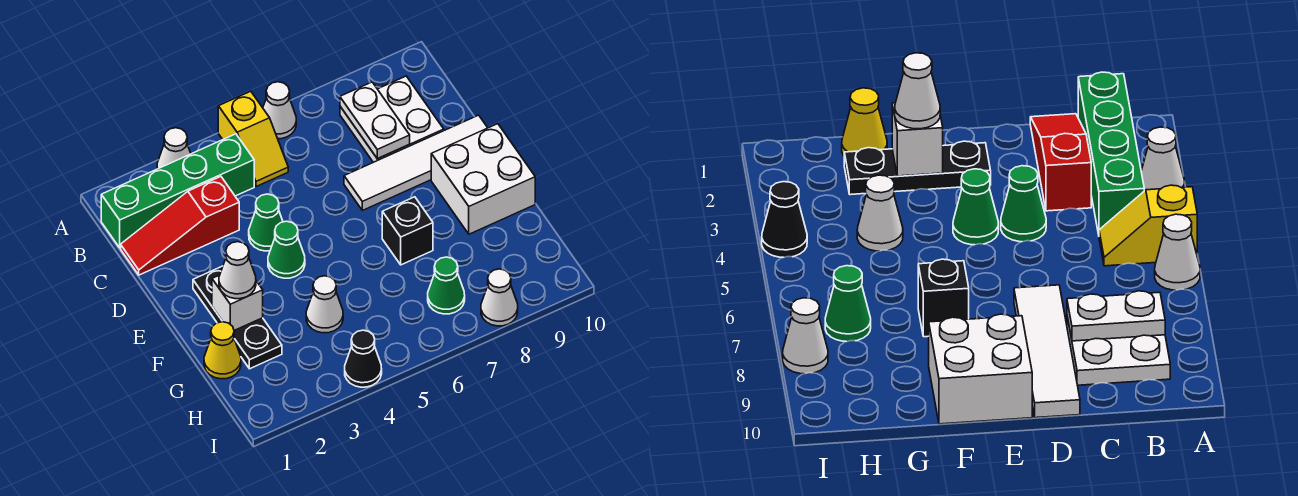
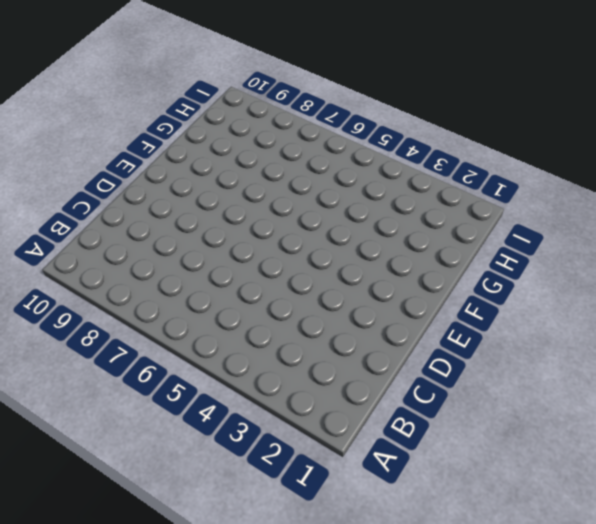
none -> white 1x1 cone [157,128,191,169]
none -> yellow 1x2 slope [218,91,288,187]
none -> white 1x1 cone [263,82,296,139]

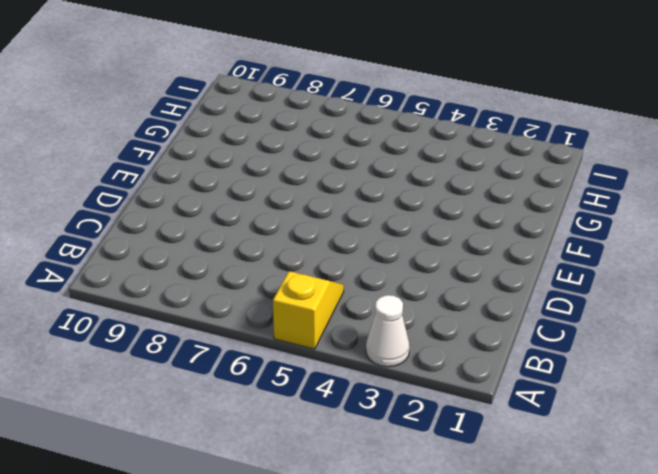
none -> white 1x1 cone [263,82,296,139]
none -> green 1x4 brick [101,134,254,248]
none -> white 2x2 plate [340,76,444,162]

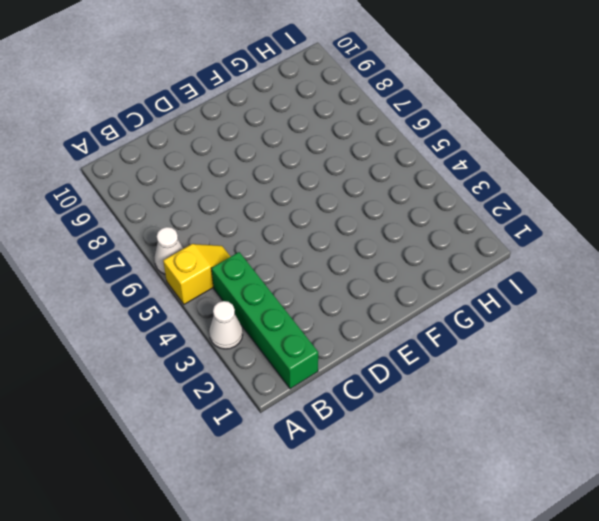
none -> white 2x2 plate [340,76,444,162]
none -> red 1x3 slope [121,177,239,275]
none -> green 1x1 cone [249,194,283,251]

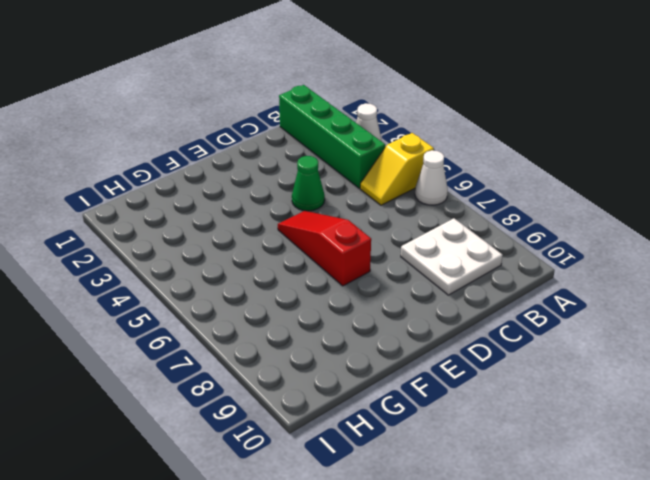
red 1x3 slope [278,211,371,286] -> red 1x3 slope moved to [121,177,239,275]
none -> white 1x4 tile [344,115,487,210]
none -> black 1x3 plate [193,266,282,369]
none -> green 1x1 cone [268,221,305,278]

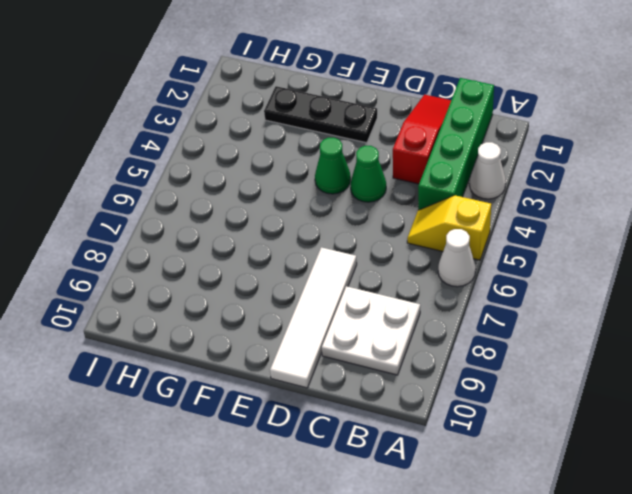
none -> white 2x2 brick [431,124,535,234]
none -> black 1x1 brick [382,197,433,265]
none -> yellow 1x1 cone [204,322,241,379]

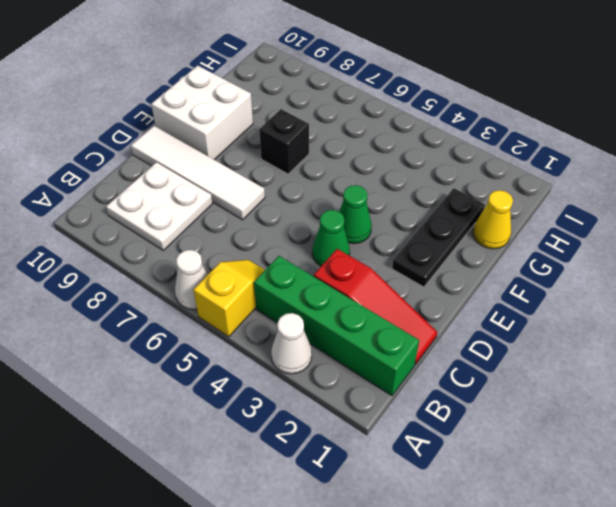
none -> white 1x1 cone [306,276,343,333]
none -> green 1x1 cone [428,257,465,314]
none -> black 1x1 cone [345,330,382,387]

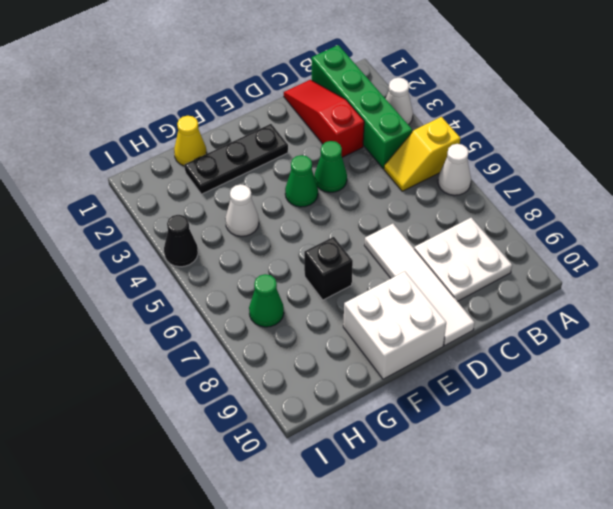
none -> white 1x1 cone [481,269,518,326]
none -> white 1x2 plate [340,82,410,159]
none -> white 1x1 brick [212,275,263,330]

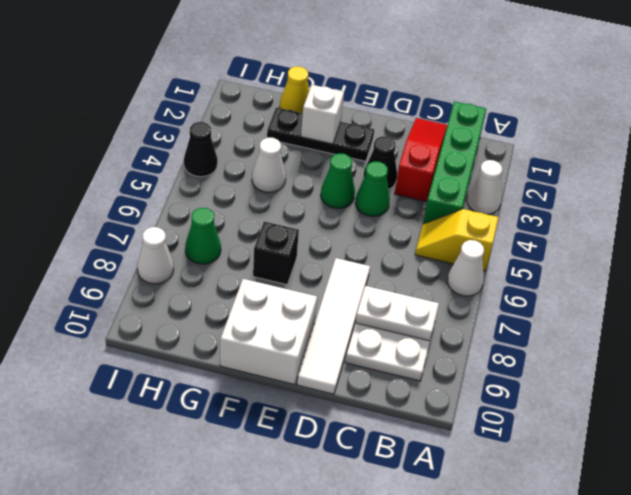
black 1x1 cone [363,136,397,189] -> none
none -> white 1x1 cone [219,242,256,299]

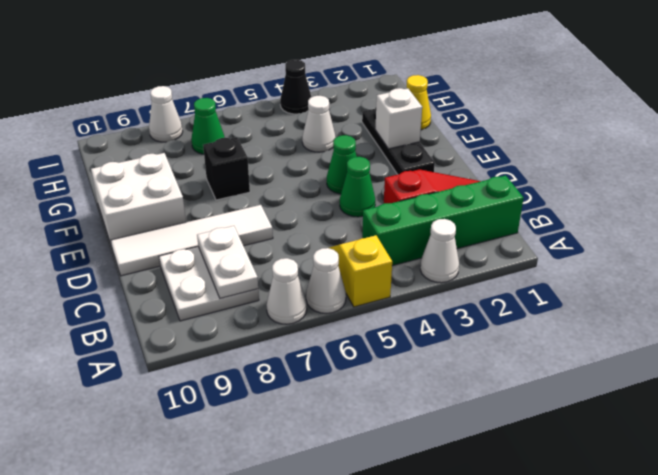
white 1x1 cone [266,258,307,324] -> white 1x1 cone moved to [219,242,256,299]

